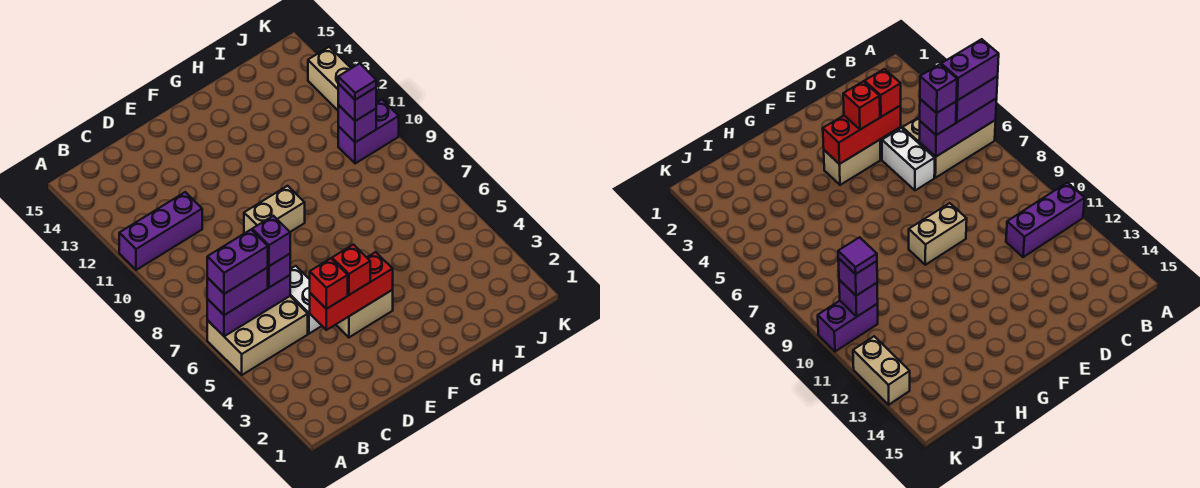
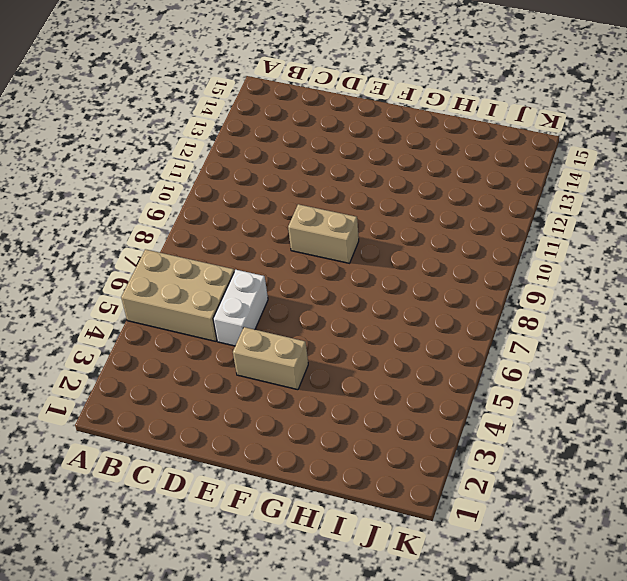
none -> purple 1x3 brick [119,192,202,270]
none -> purple 1x2 brick [338,99,399,164]
none -> tan 1x2 brick [308,47,351,110]

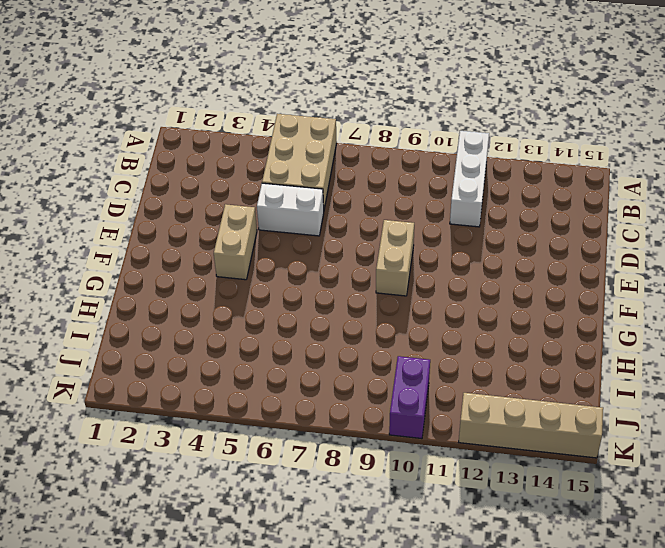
white 1x3 brick [450,131,489,227] -> purple 1x3 brick [119,192,202,270]
tan 1x4 brick [459,393,603,458] -> tan 1x2 brick [308,47,351,110]
none -> purple 1x3 brick [207,275,290,336]
none -> red 1x3 brick [310,252,393,330]
none -> purple 1x1 brick [338,105,376,142]

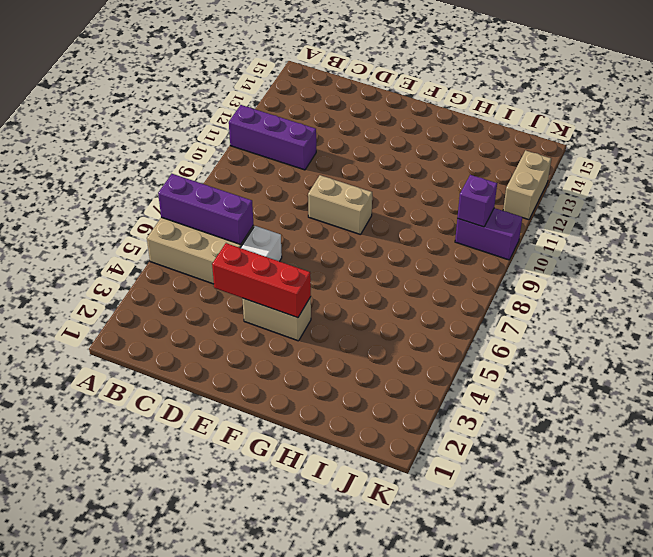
none -> purple 1x2 brick [207,268,268,315]
none -> purple 1x1 brick [267,254,290,287]
none -> red 1x1 brick [310,258,348,309]

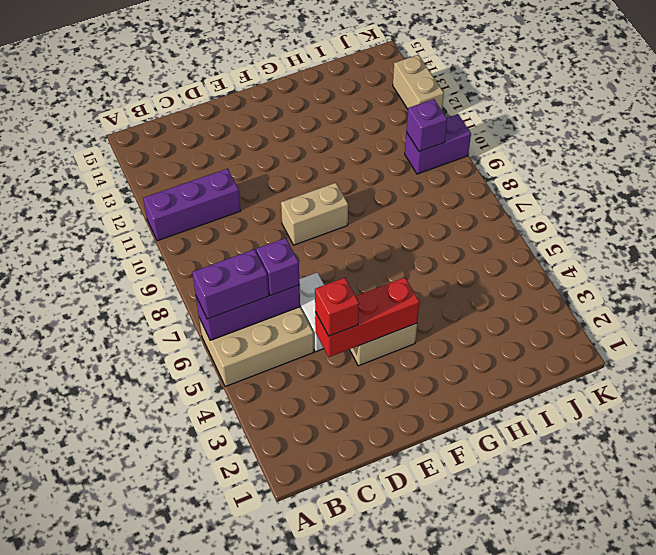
none -> red 1x1 brick [332,245,370,295]
none -> purple 1x1 brick [338,84,376,121]
none -> purple 1x2 brick [207,230,268,294]

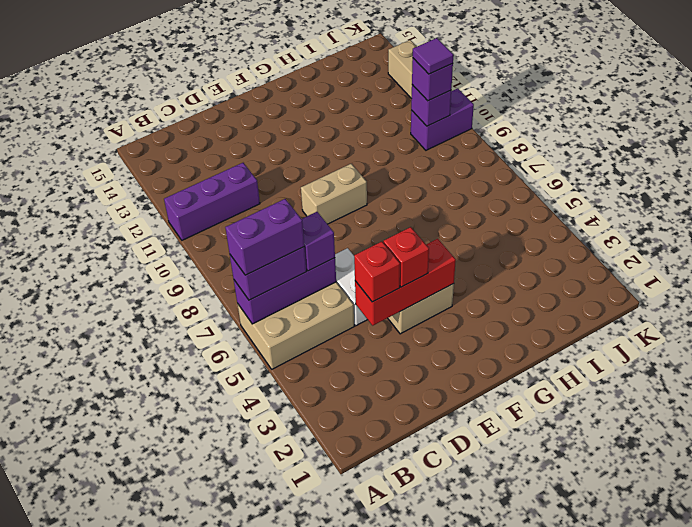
none -> purple 1x1 brick [252,216,290,266]

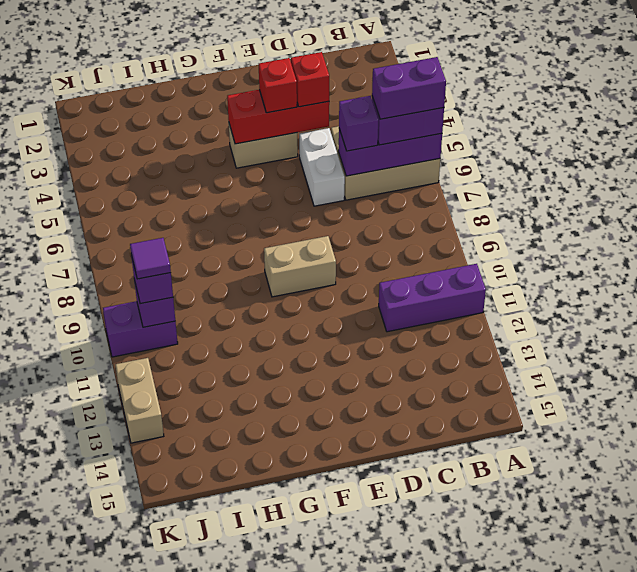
none -> purple 1x1 brick [252,216,290,266]

